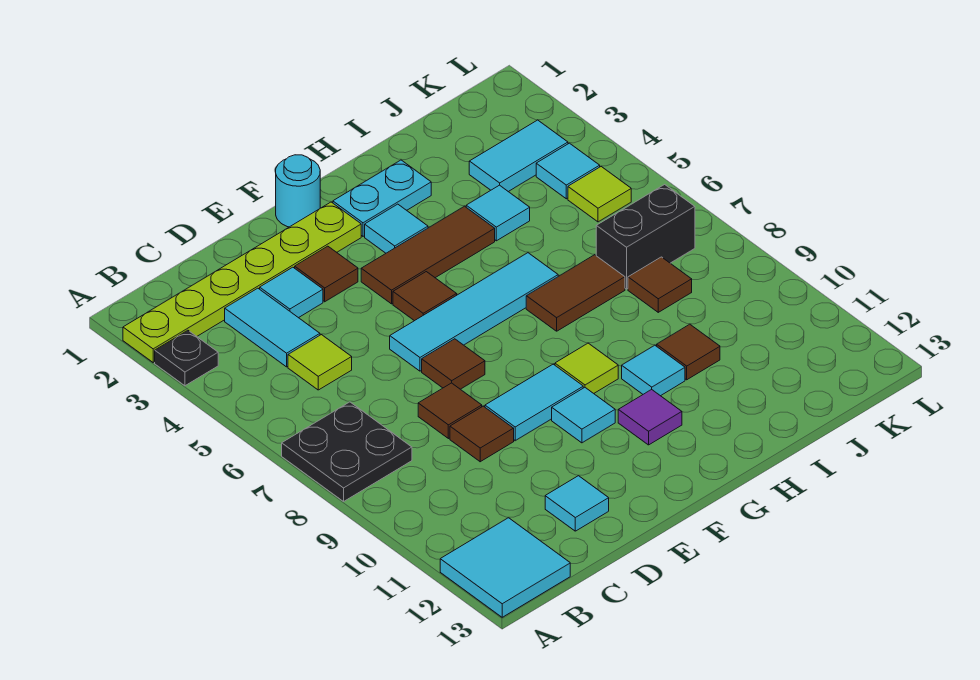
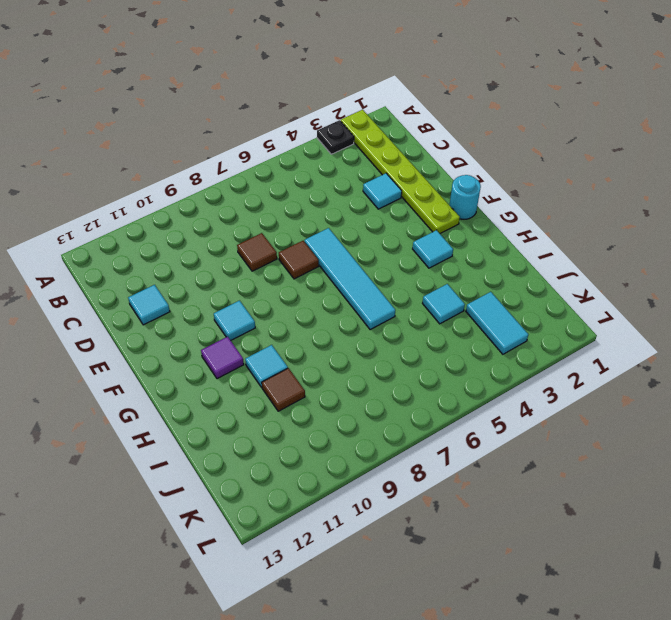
none -> black 2x2 plate [282,402,412,501]
none -> cyan 2x2 tile [440,518,570,617]
none -> cyan 1x2 tile [225,288,320,367]
none -> lime 1x1 tile [288,335,352,390]

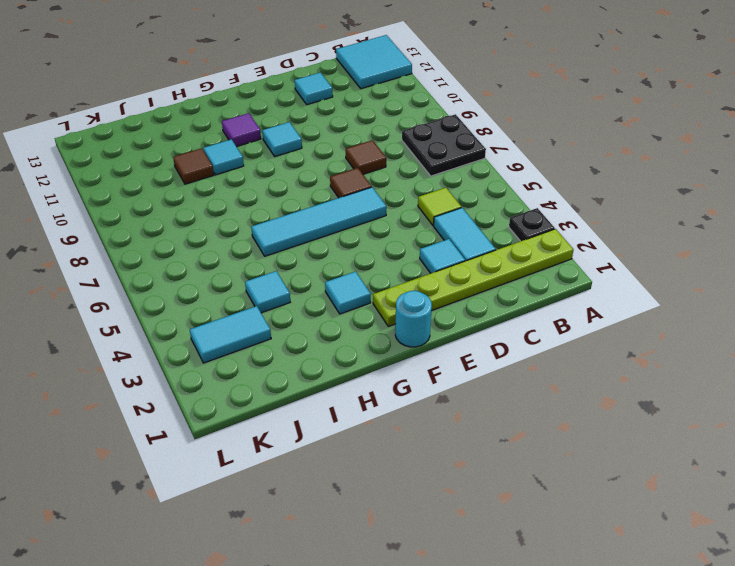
none -> brown 1x1 tile [450,406,514,462]
none -> brown 1x1 tile [295,246,358,302]
none -> cyan 1x2 tile [485,364,583,441]
none -> brown 1x3 tile [361,206,495,304]

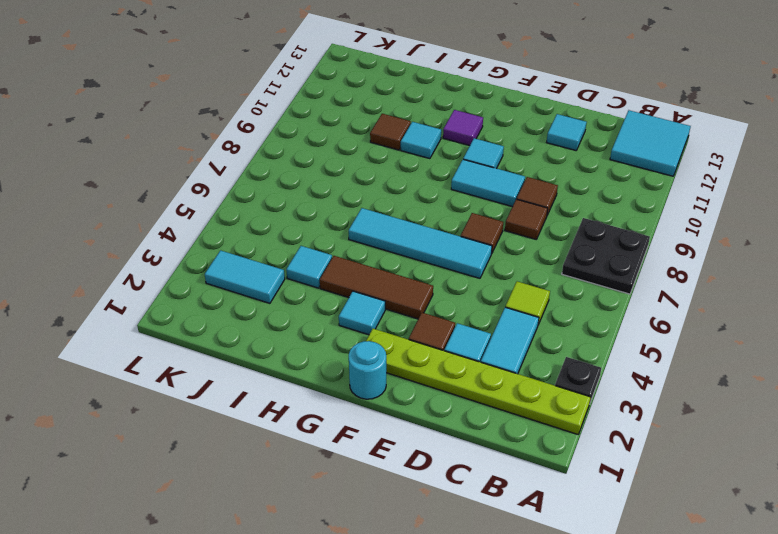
none -> brown 1x1 tile [393,272,457,321]
none -> cyan 1x2 plate [333,160,431,236]
none -> lime 1x1 tile [555,343,618,393]
none -> brown 1x2 tile [526,255,625,331]

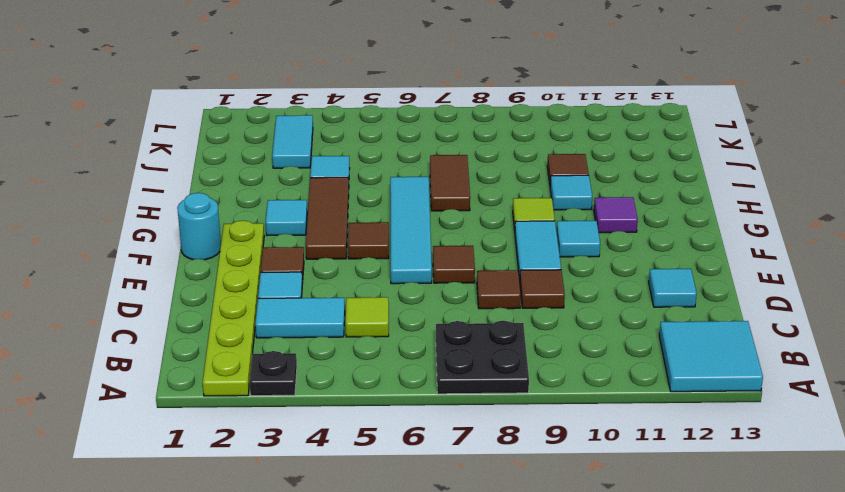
none -> cyan 1x2 plate [333,160,431,236]
none -> black 1x2 brick [596,185,695,289]
none -> brown 1x1 tile [628,257,692,312]
none -> cyan 1x1 tile [536,143,600,199]

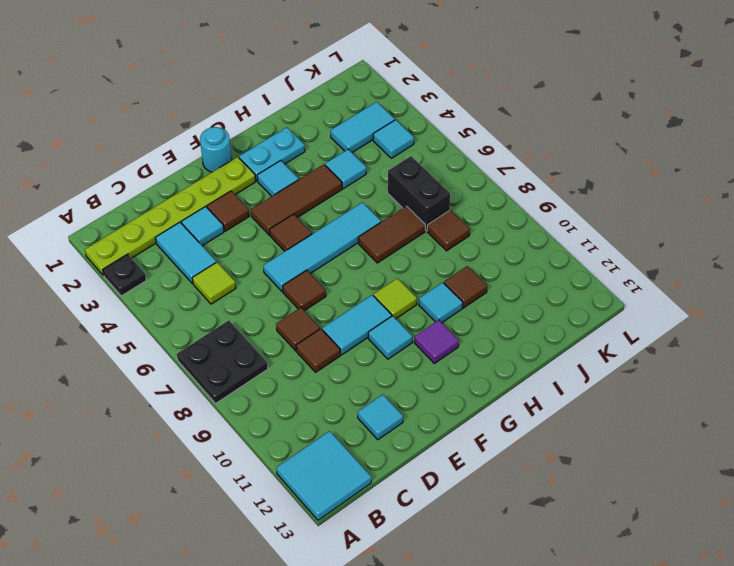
black 1x2 brick [388,156,450,231] -> black 1x2 brick turned to [596,185,695,289]
none -> lime 1x1 tile [568,167,631,222]

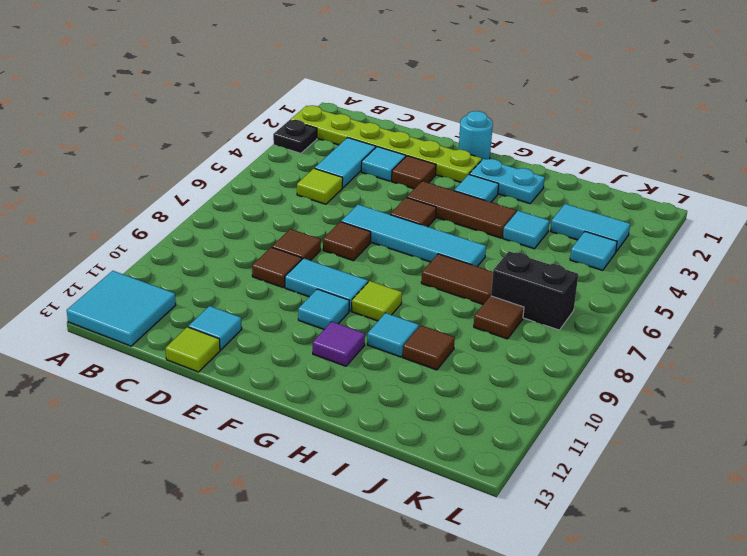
lime 1x1 tile [166,327,220,372] -> lime 1x1 tile moved to [568,167,631,222]
none -> black 2x2 plate [282,402,412,501]

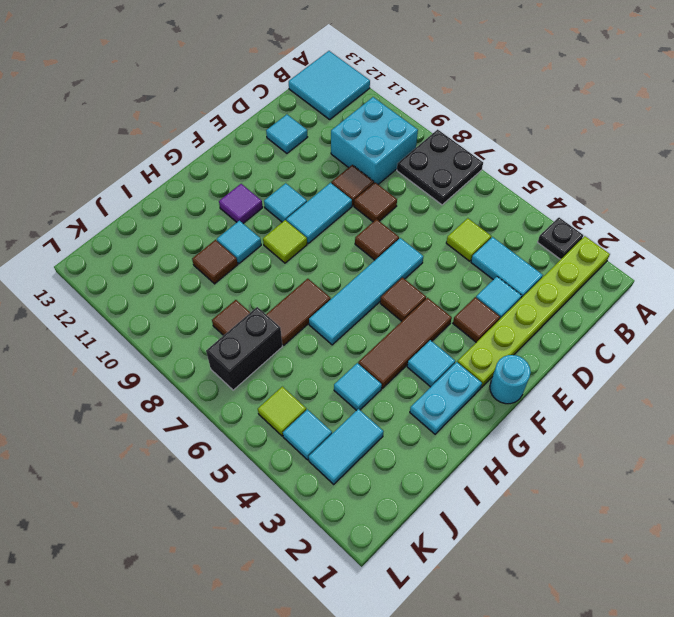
cyan 2x2 brick [331,97,418,184] -> none

